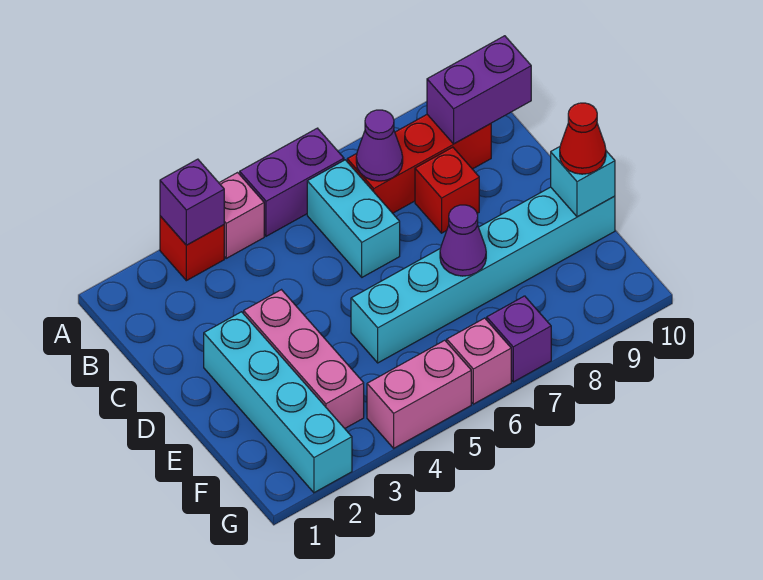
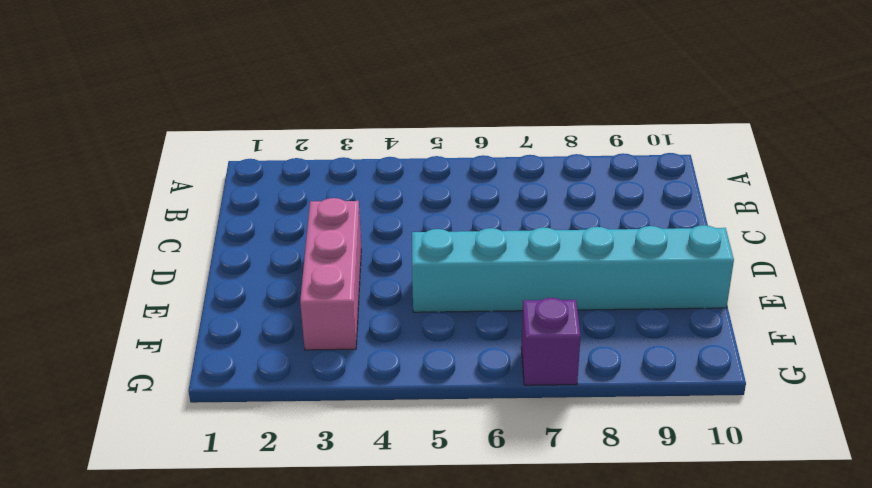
none -> red 1x1 brick [160,216,224,281]
none -> pink 1x1 brick [219,173,264,258]
none -> purple 1x2 brick [240,128,344,236]

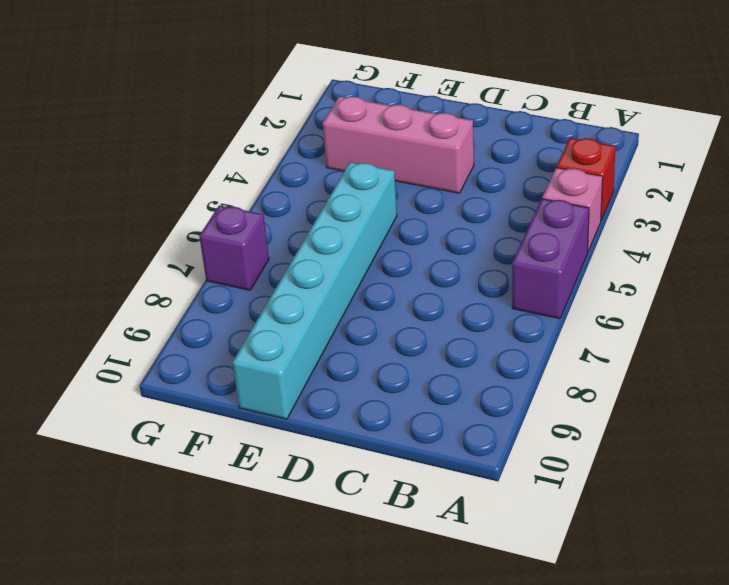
none -> cyan 1x2 brick [307,160,400,277]
none -> red 1x3 brick [347,115,491,213]
none -> red 1x1 brick [415,147,479,233]

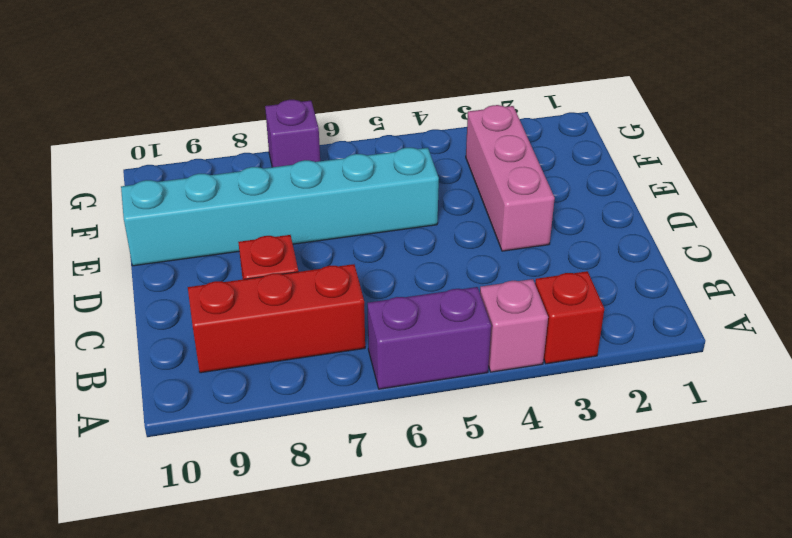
none -> cyan 1x2 brick [307,160,400,277]
none -> cyan 1x4 brick [204,312,352,493]
none -> pink 1x2 brick [367,340,471,448]

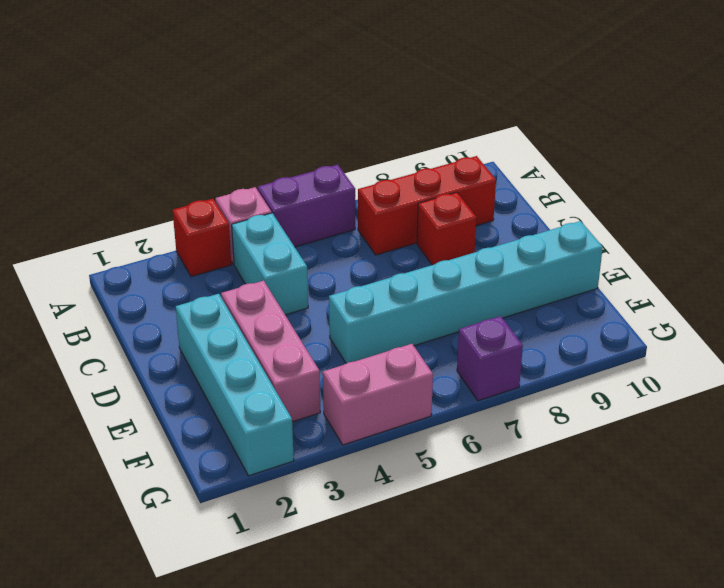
cyan 1x2 brick [232,213,308,315] -> cyan 1x2 brick moved to [307,160,400,277]
none -> pink 1x1 brick [447,318,511,404]
none -> purple 1x1 brick [160,159,224,245]
none -> purple 1x1 cone [356,110,403,181]

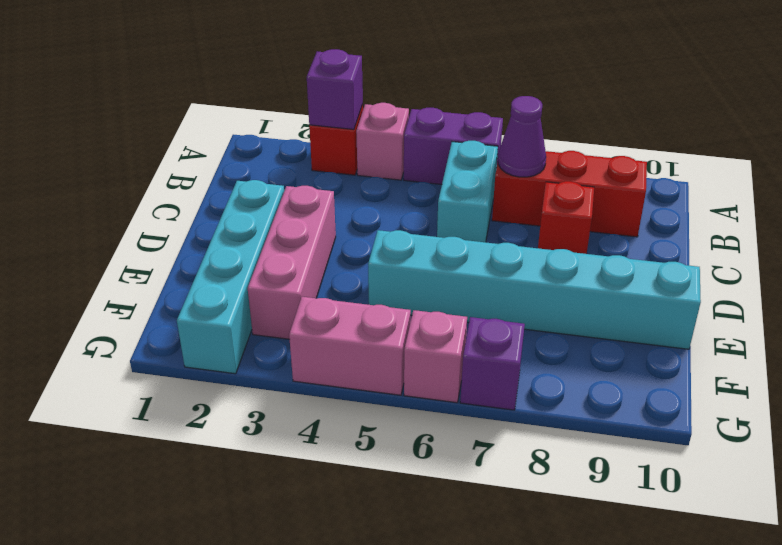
none -> purple 1x2 brick [427,36,531,144]
none -> purple 1x1 cone [440,205,486,276]
none -> cyan 1x1 brick [551,147,615,217]

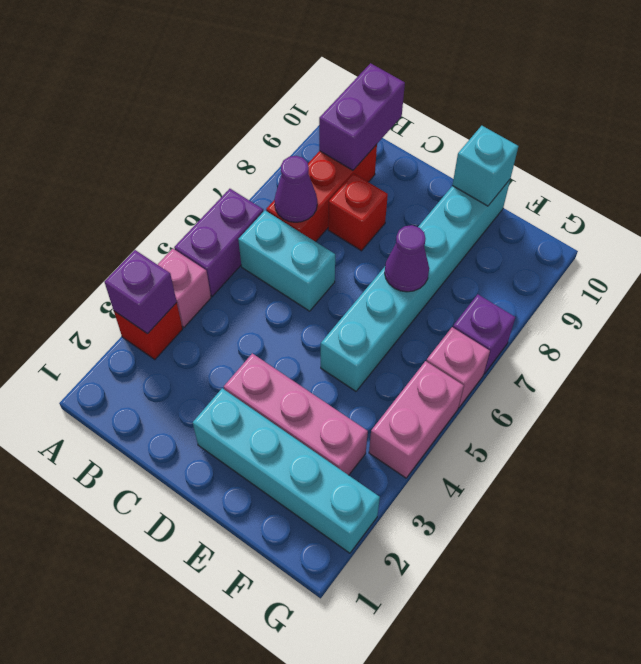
none -> red 1x1 cone [560,103,606,174]

